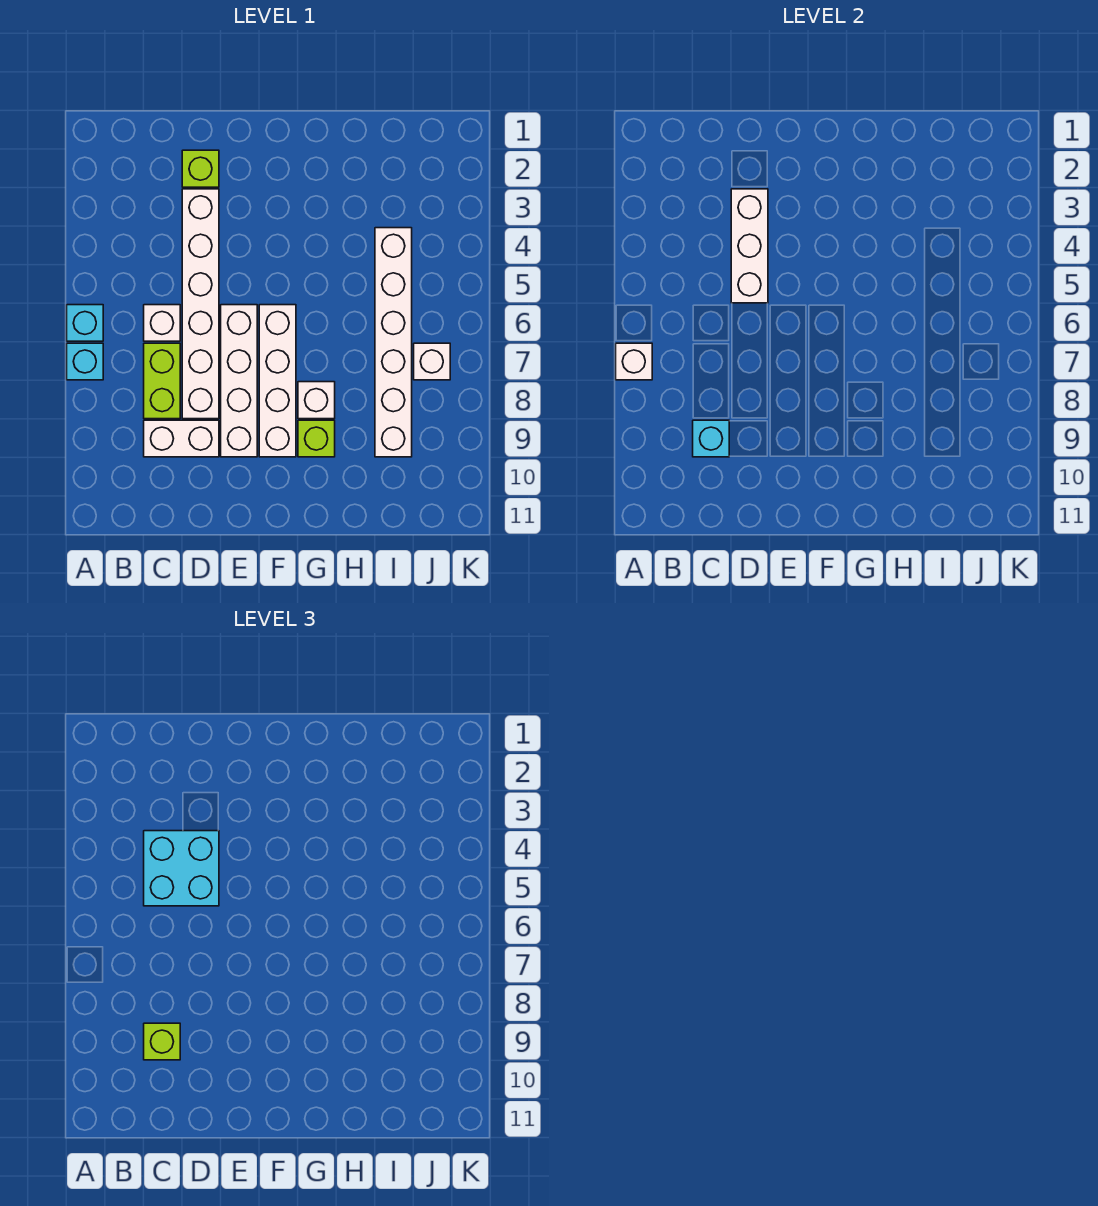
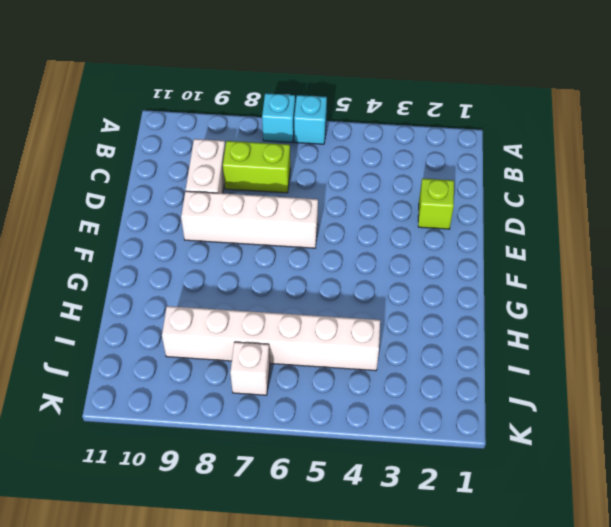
none -> white 1x1 brick [144,305,180,341]
none -> white 1x6 brick [182,189,219,419]
none -> white 1x4 brick [259,305,296,457]

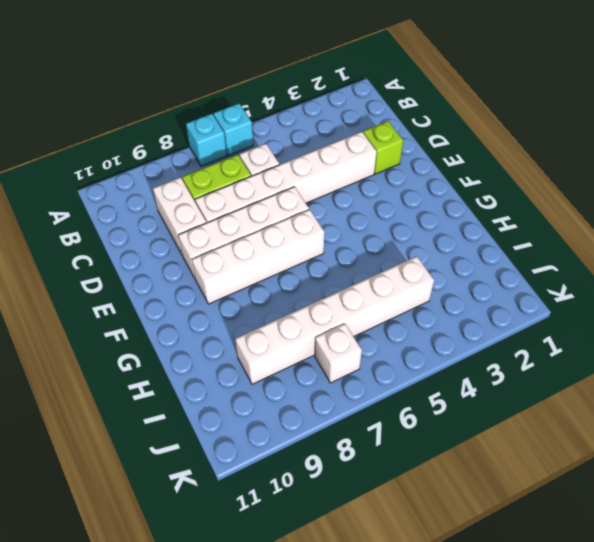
none -> white 1x1 brick [298,382,335,419]
none -> lime 1x1 brick [298,420,335,457]
none -> white 1x1 brick [616,343,652,380]

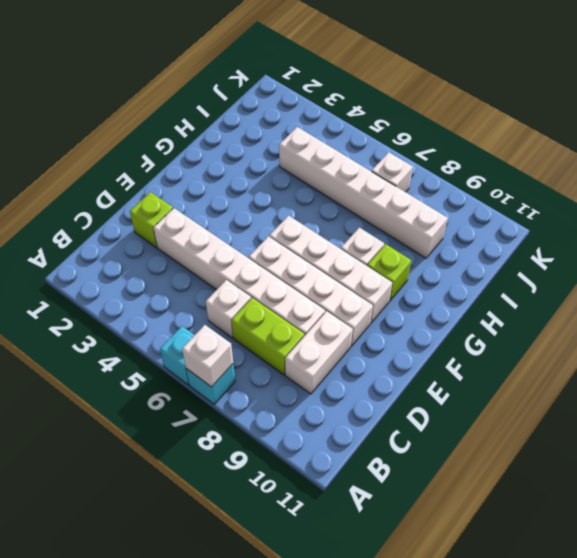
none -> cyan 1x1 brick [693,420,729,457]
none -> white 1x3 brick [731,189,768,303]
none -> cyan 2x2 brick [144,831,219,906]

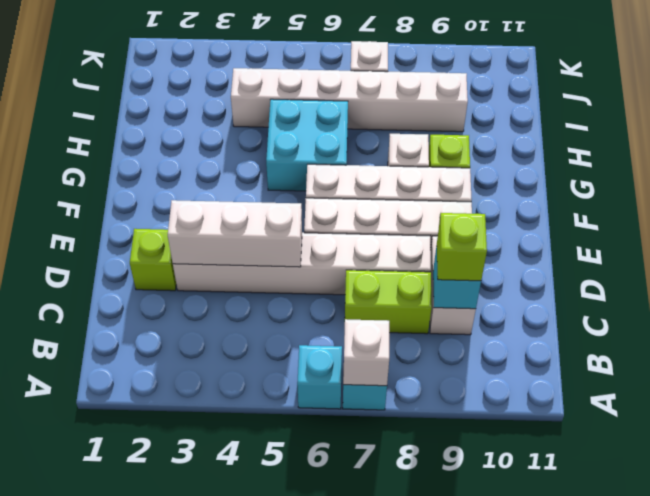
cyan 2x2 brick [266,99,348,191] -> cyan 2x2 brick moved to [144,831,219,906]
none -> white 1x1 brick [144,305,180,341]

